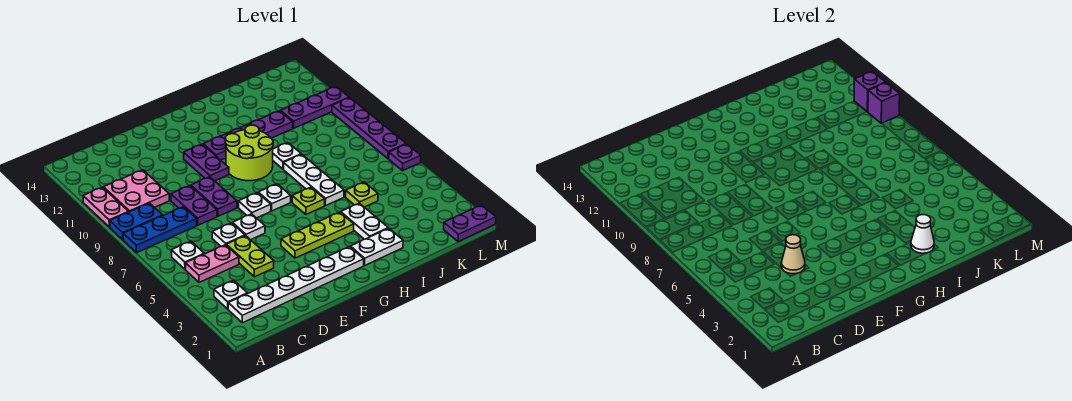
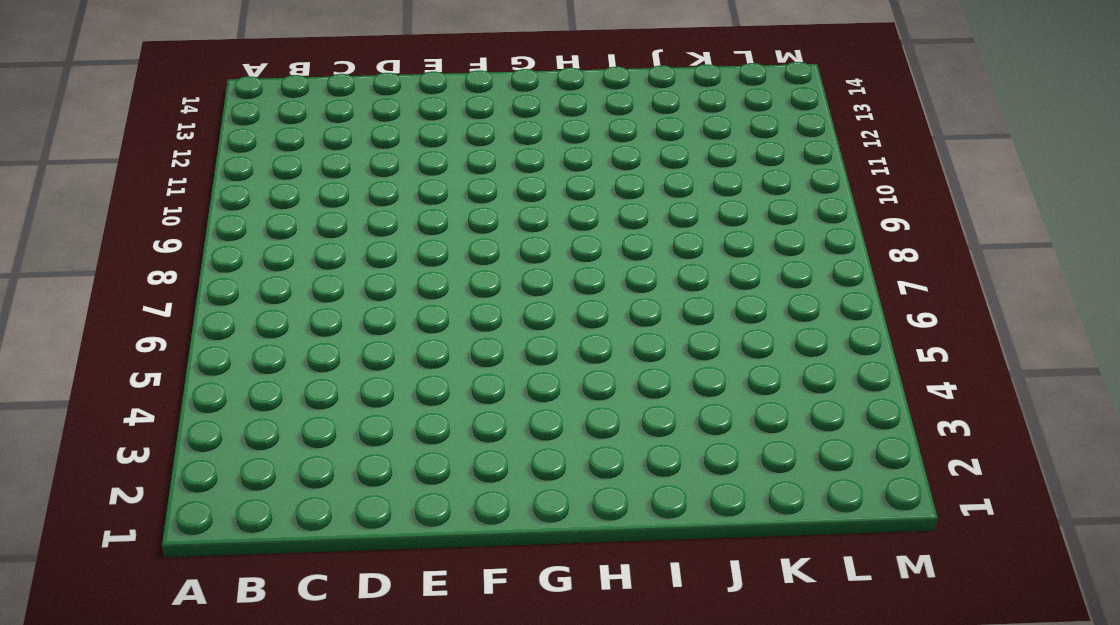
none -> blue 1x3 plate [123,207,197,253]
none -> blue 1x2 plate [110,203,163,240]
none -> pink 1x2 plate [83,187,128,227]
none -> white 1x6 plate [228,247,364,323]

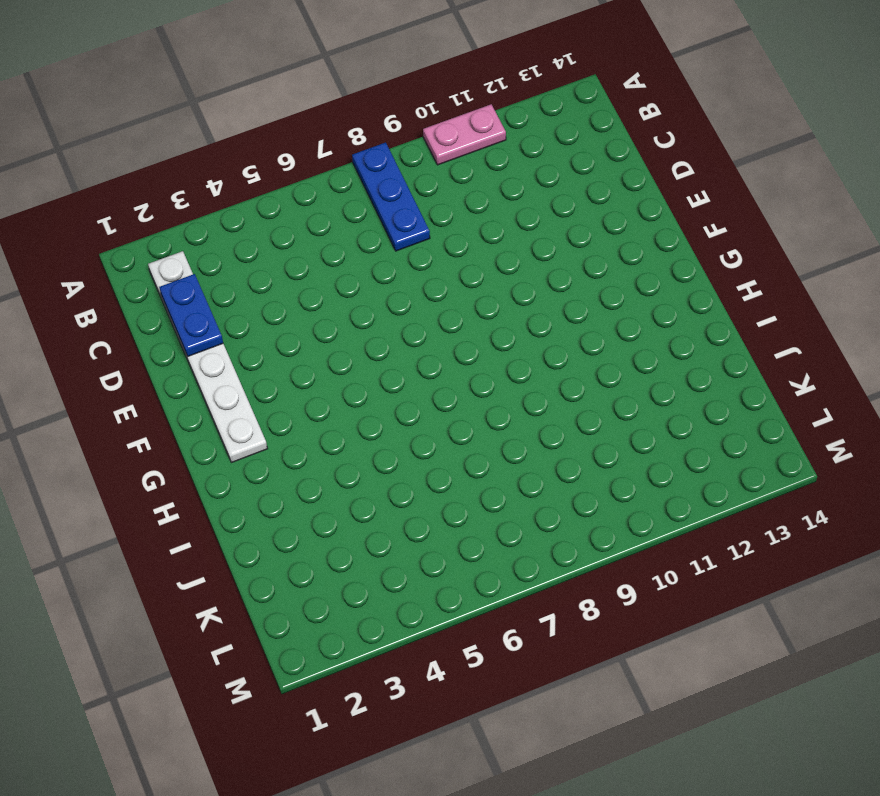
blue 1x2 plate [159,274,223,356] -> blue 1x2 plate moved to [110,203,163,240]
none -> white 1x1 plate [214,280,247,309]
none -> pink 1x2 plate [185,245,239,283]
none -> white 1x1 plate [171,241,204,269]
none -> pink 2x2 plate [104,170,169,212]

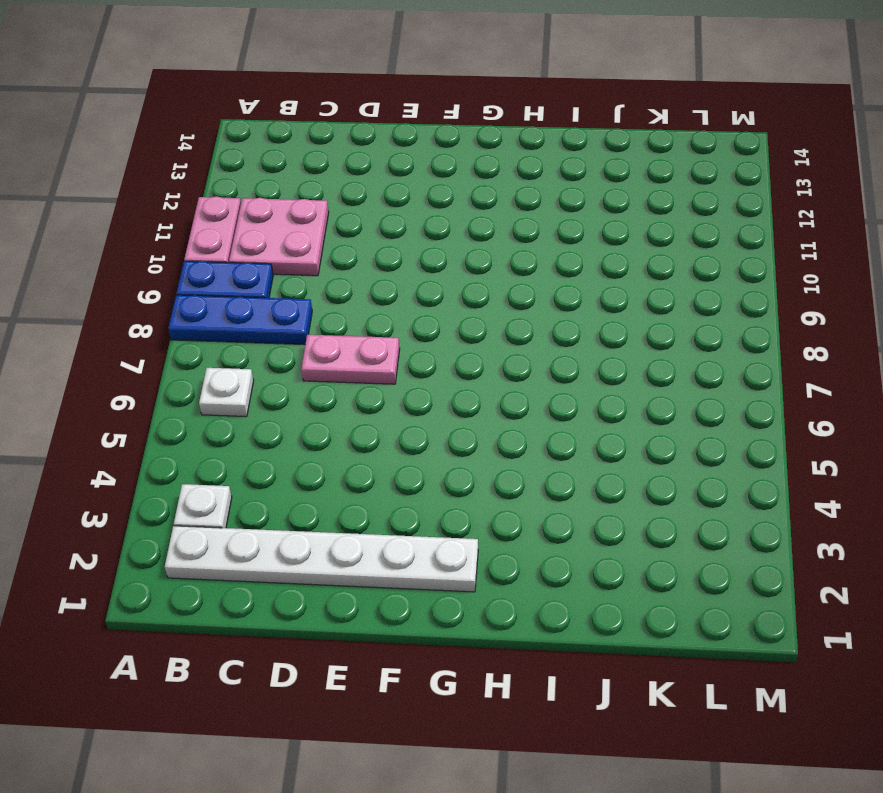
pink 1x2 plate [301,335,400,384] -> pink 1x2 plate moved to [185,245,239,283]
none -> lime 1x2 plate [226,236,274,277]
none -> white 1x1 plate [212,223,245,246]
none -> purple 1x2 plate [171,186,217,225]
none -> white 1x1 plate [233,214,265,240]

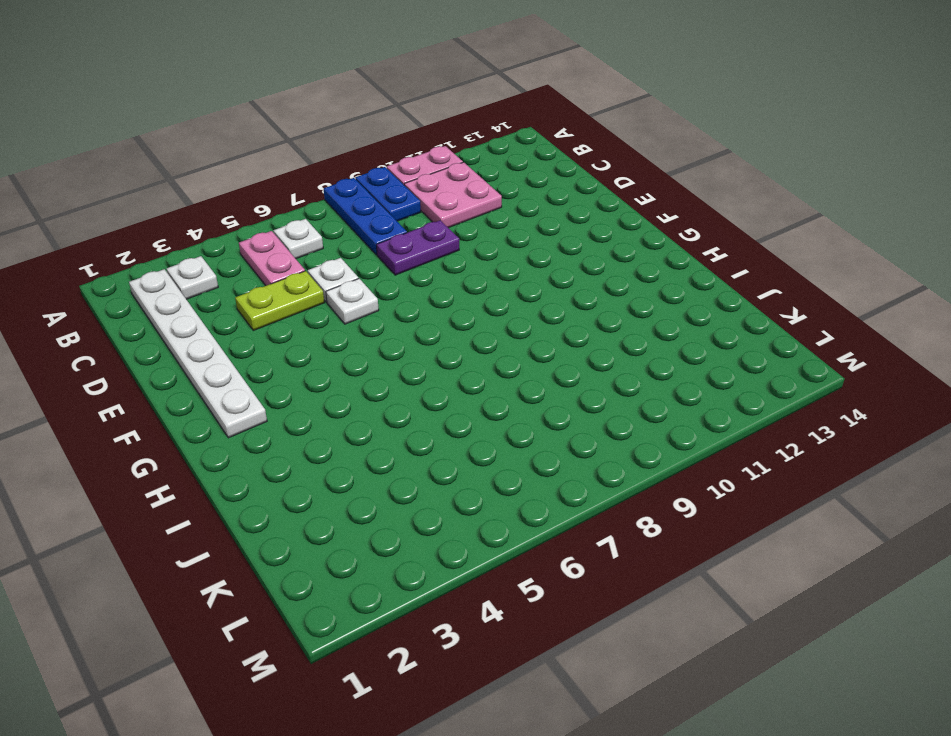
none -> purple 1x2 plate [191,177,237,216]
none -> lime 1x3 plate [281,212,354,258]
none -> white 1x1 plate [238,193,271,218]
none -> purple 1x2 plate [184,144,229,181]

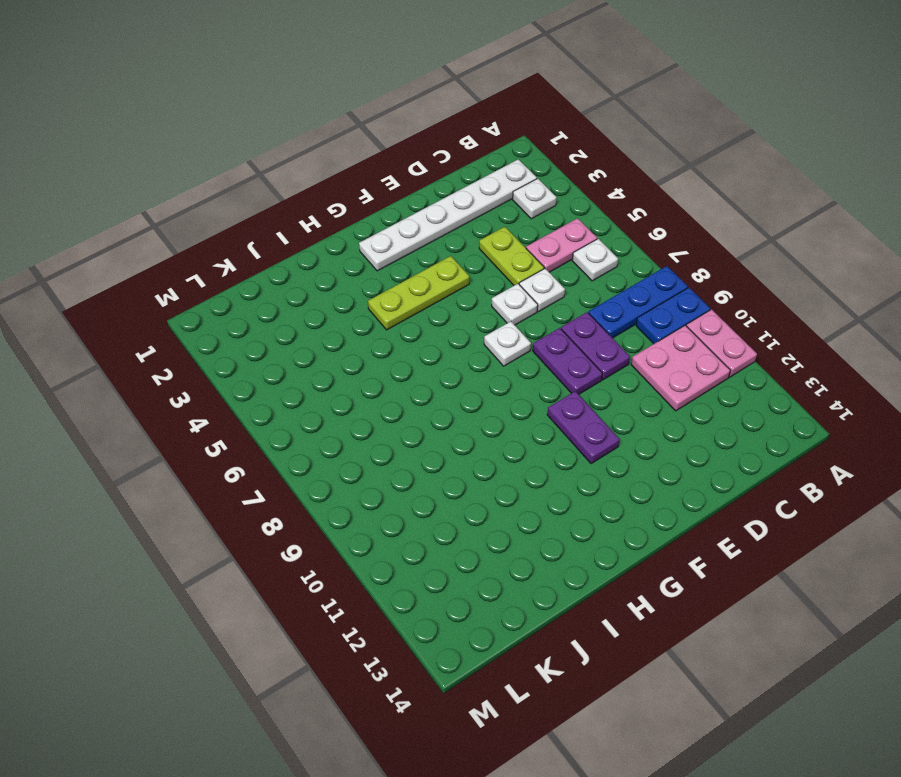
none -> white 1x1 plate [258,184,291,211]
none -> lime 2x2 round brick [225,125,273,181]
none -> purple 1x4 plate [203,111,293,160]
none -> white 1x2 plate [350,228,403,266]

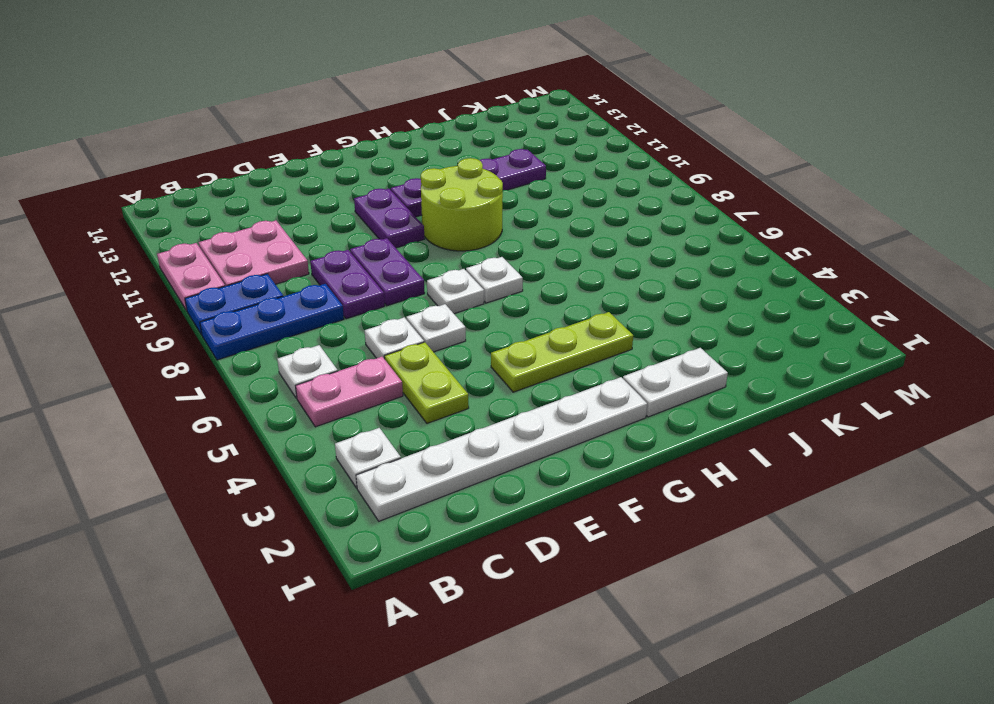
none -> lime 1x1 plate [292,187,325,214]
none -> white 1x2 plate [340,203,388,239]
none -> white 1x3 plate [284,154,344,206]
none -> white 1x1 plate [273,143,301,169]

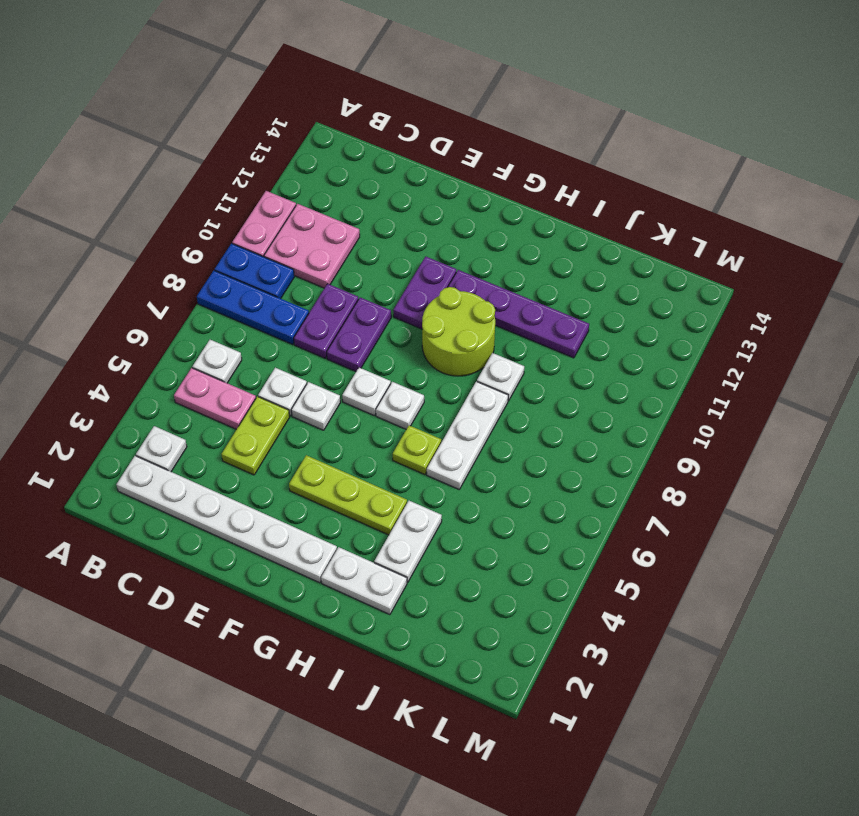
none -> lime 1x1 plate [346,182,378,207]
none -> purple 1x3 plate [280,87,349,128]
none -> purple 1x2 plate [444,205,496,242]
none -> purple 1x1 plate [389,144,421,171]

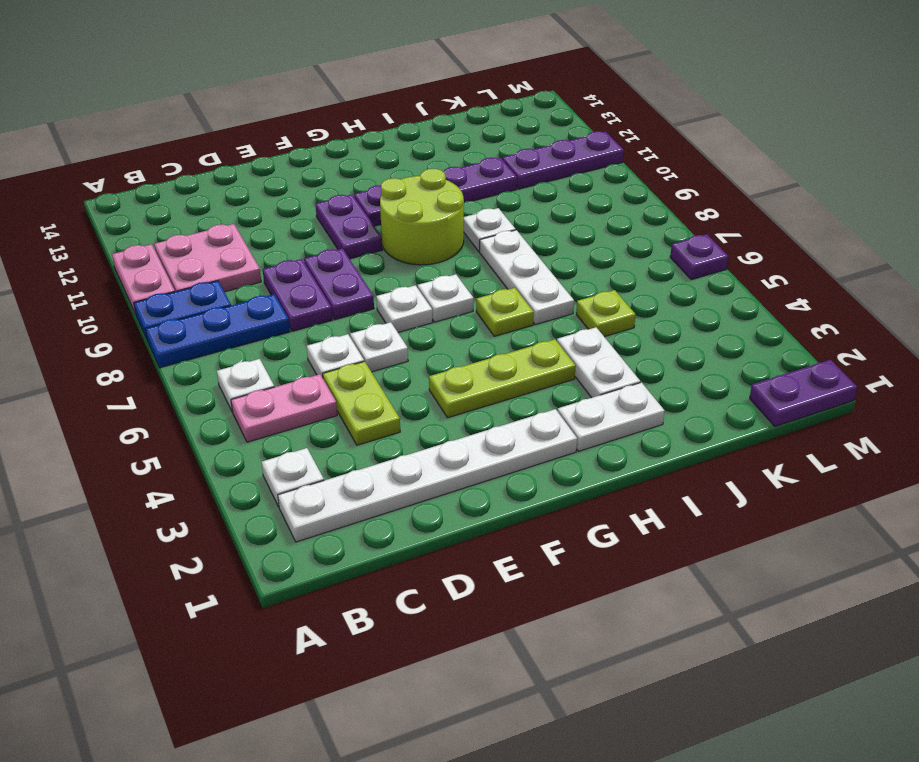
none -> purple 1x4 plate [332,98,406,159]
none -> tan 1x1 cone [781,235,805,274]
none -> white 1x1 cone [911,215,934,253]
none -> purple 1x1 brick [868,83,900,123]

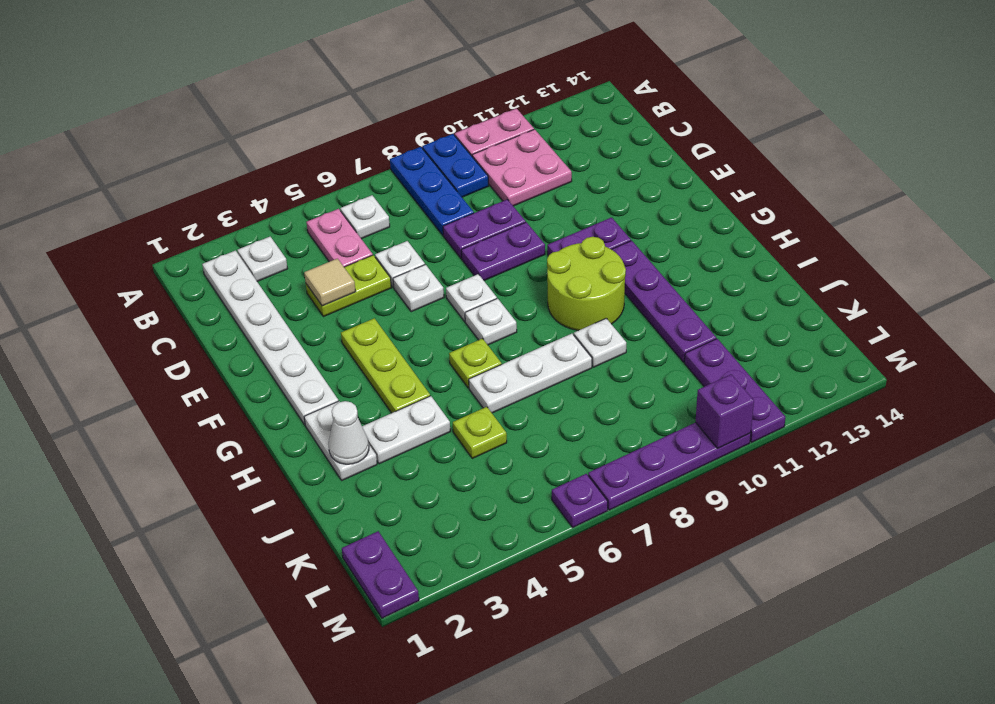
tan 1x1 tile [304,259,356,306] -> tan 1x1 cone [781,235,805,274]
none -> purple 1x1 brick [854,71,886,112]

